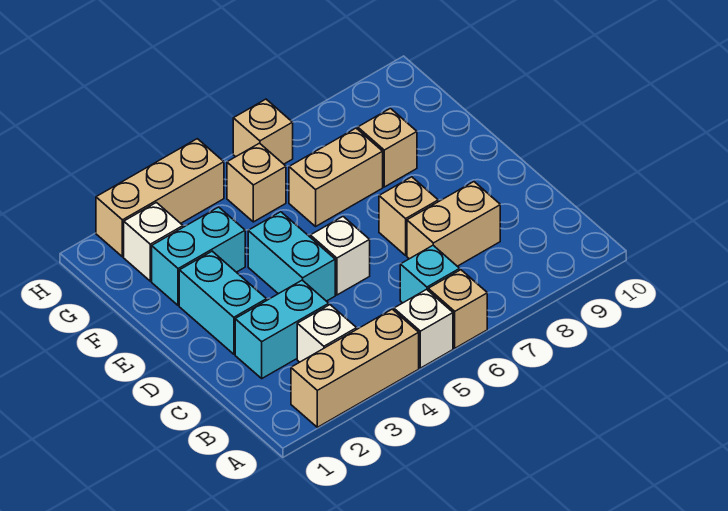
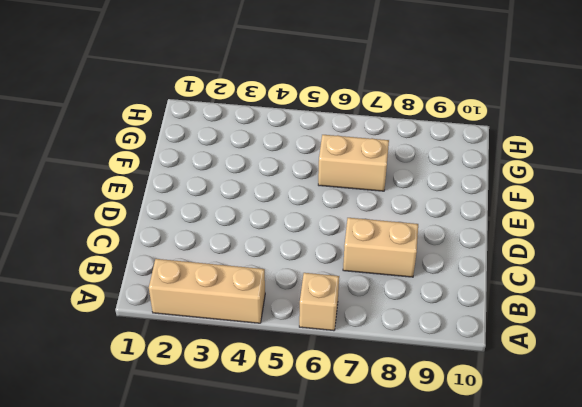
none -> white 1x1 brick [394,290,453,368]
none -> white 1x1 brick [297,305,357,362]
none -> cyan 1x1 brick [400,246,460,303]

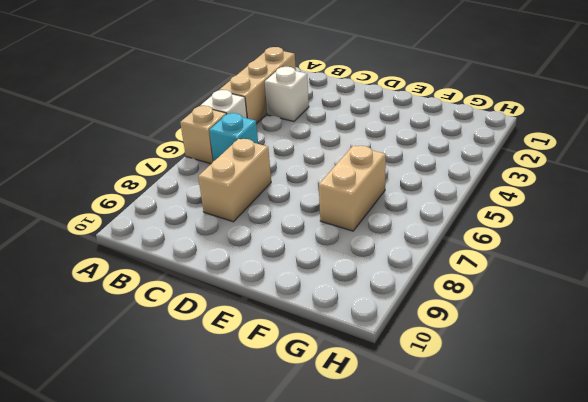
none -> cyan 1x2 brick [235,280,329,378]
none -> cyan 1x2 brick [179,251,267,354]
none -> cyan 1x2 brick [248,212,335,301]

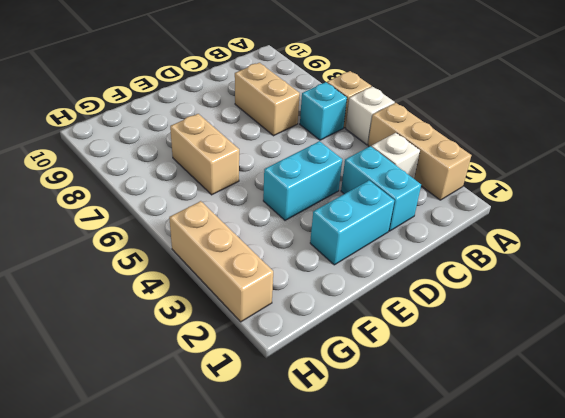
none -> white 1x1 brick [310,217,370,295]
none -> tan 1x1 brick [379,177,438,255]
none -> cyan 1x2 brick [152,207,245,306]

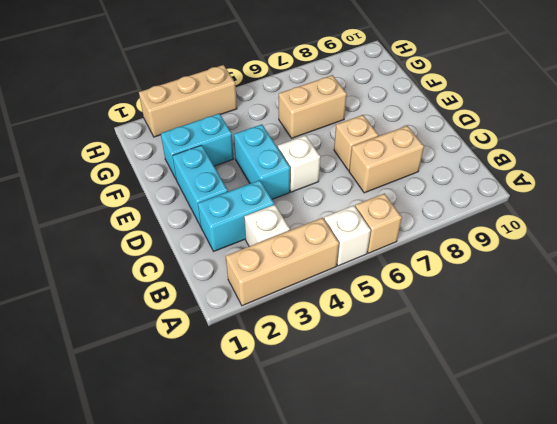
none -> cyan 1x1 brick [400,246,460,303]
none -> tan 1x1 brick [358,108,417,187]
none -> white 1x1 brick [124,203,183,281]

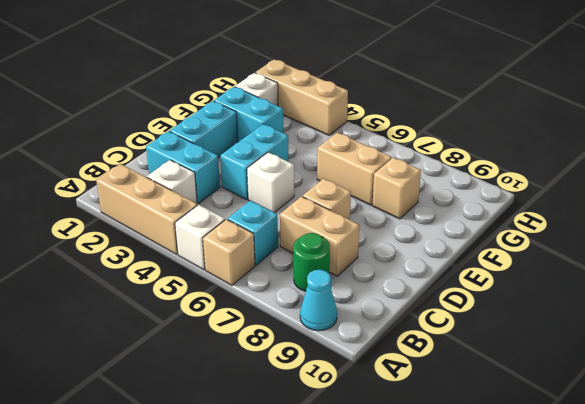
cyan 1x1 cone [300,270,337,331] -> none
green 1x1 round brick [293,233,330,291] -> none
none -> tan 1x1 brick [227,143,286,222]
none -> tan 1x1 brick [233,99,293,164]

